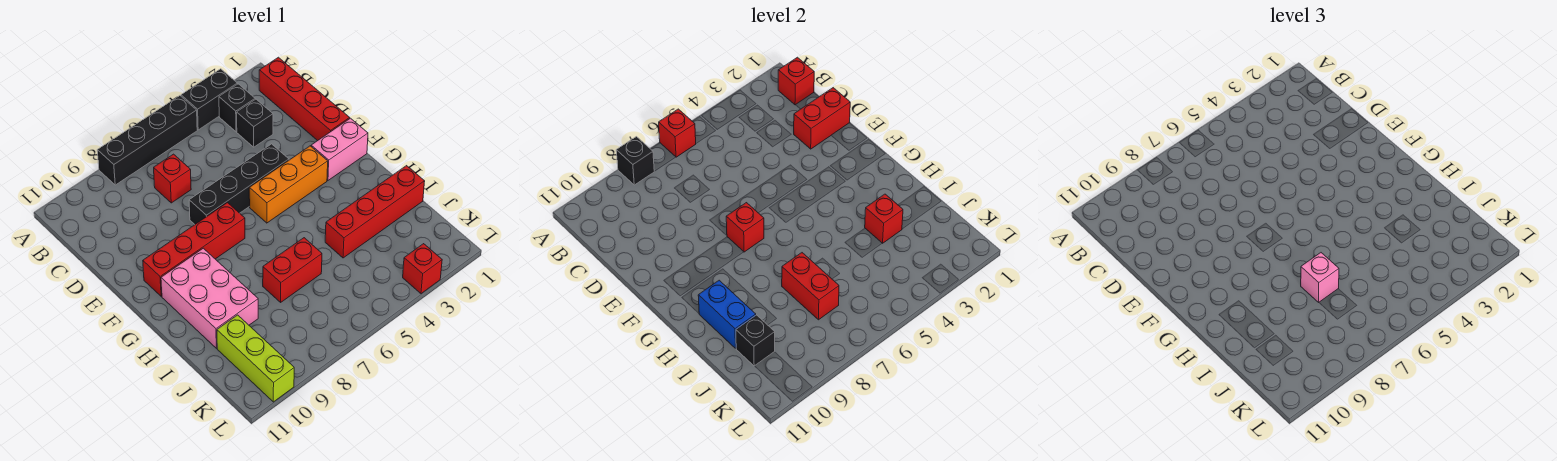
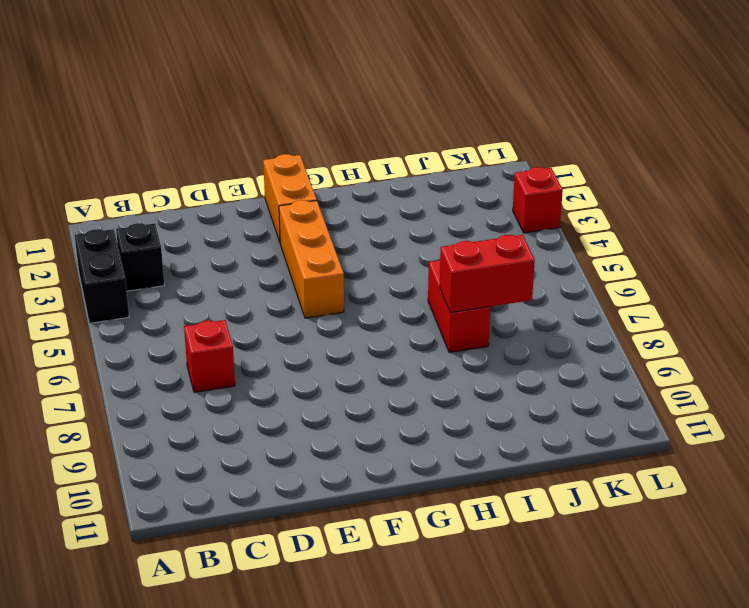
orange 1x2 brick [263,154,317,242] -> pink 1x2 brick [311,118,368,180]
none -> black 1x4 brick [97,96,197,185]
none -> red 1x4 brick [259,57,350,141]
none -> black 1x1 brick [237,99,273,147]

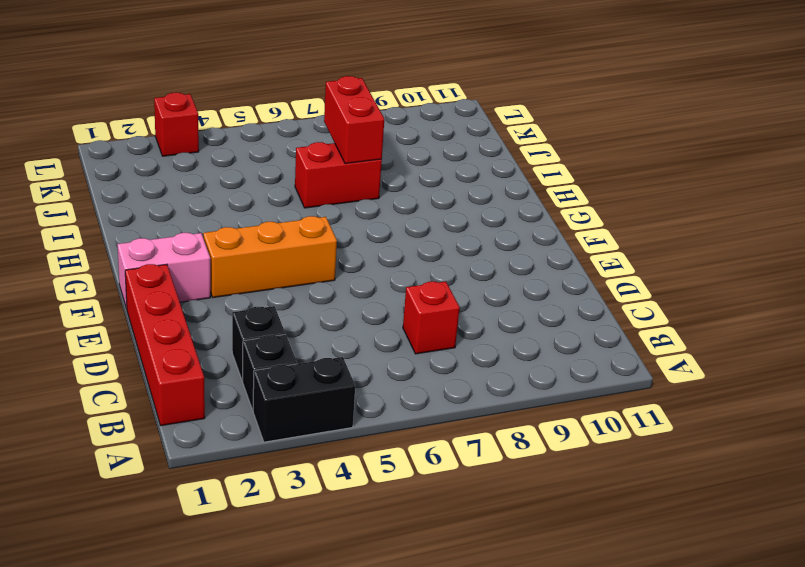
none -> black 1x4 brick [97,96,197,185]
none -> black 1x4 brick [189,144,289,224]
none -> red 1x4 brick [143,203,245,296]

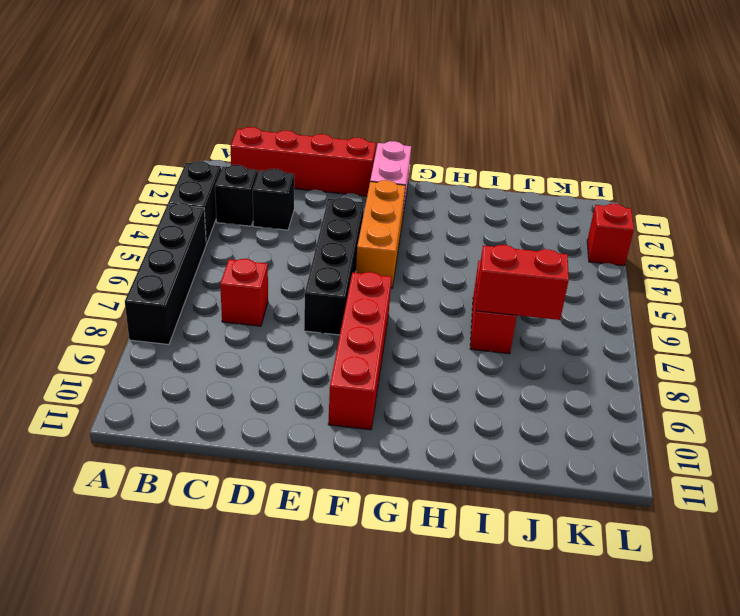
none -> pink 2x3 brick [161,248,258,348]
none -> red 1x4 brick [325,166,425,258]
none -> lime 1x3 brick [217,315,294,402]

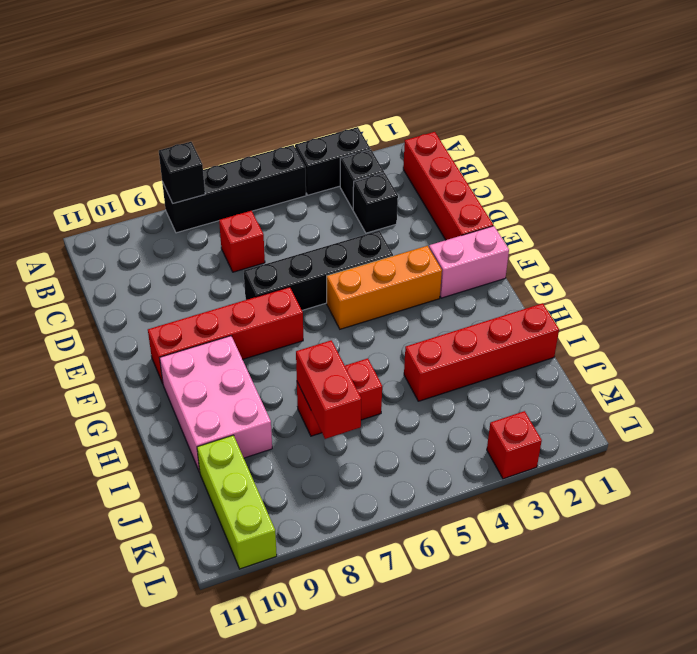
none -> red 1x1 brick [659,109,696,157]
none -> red 1x1 brick [778,57,814,105]
none -> red 1x2 brick [794,88,850,149]

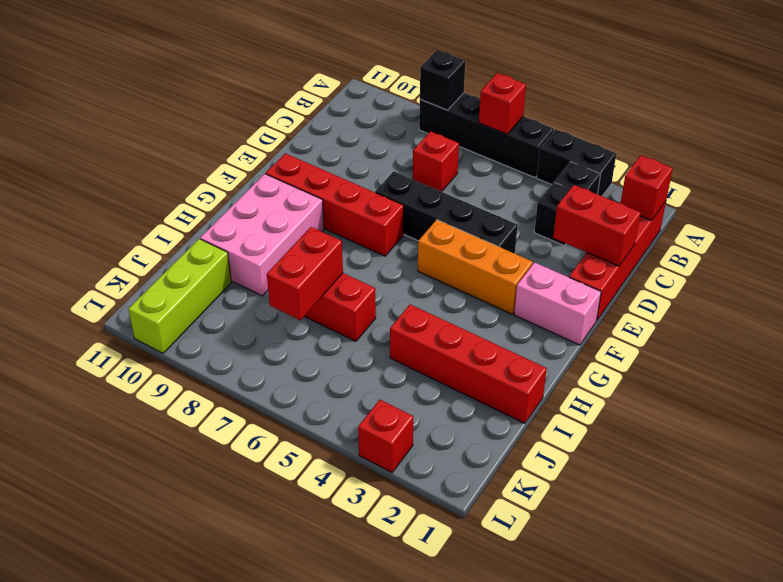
none -> red 1x1 brick [726,203,764,252]
none -> blue 1x2 brick [698,280,756,348]
none -> red 1x1 brick [865,194,903,243]

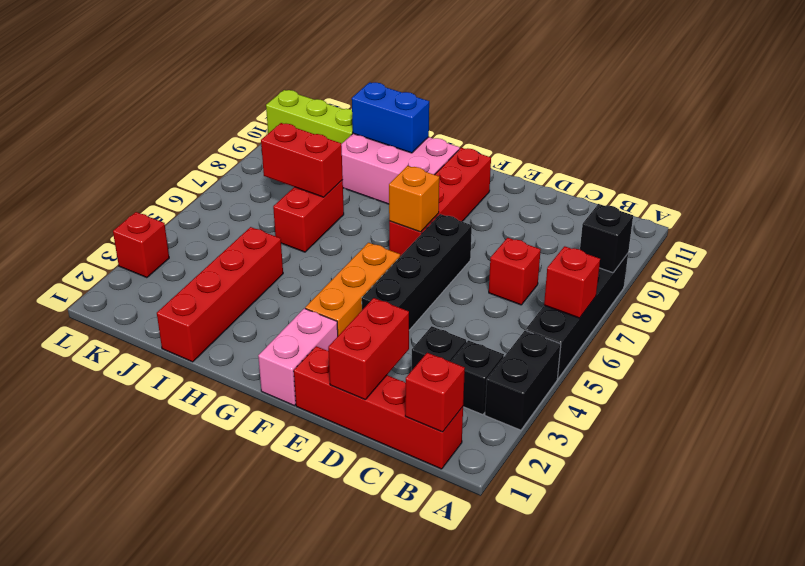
orange 1x1 brick [389,166,439,232] -> red 1x1 brick [726,203,764,252]
none -> red 1x1 brick [865,194,903,243]
none -> black 1x1 brick [736,315,775,366]
none -> pink 1x1 brick [1301,253,1339,302]

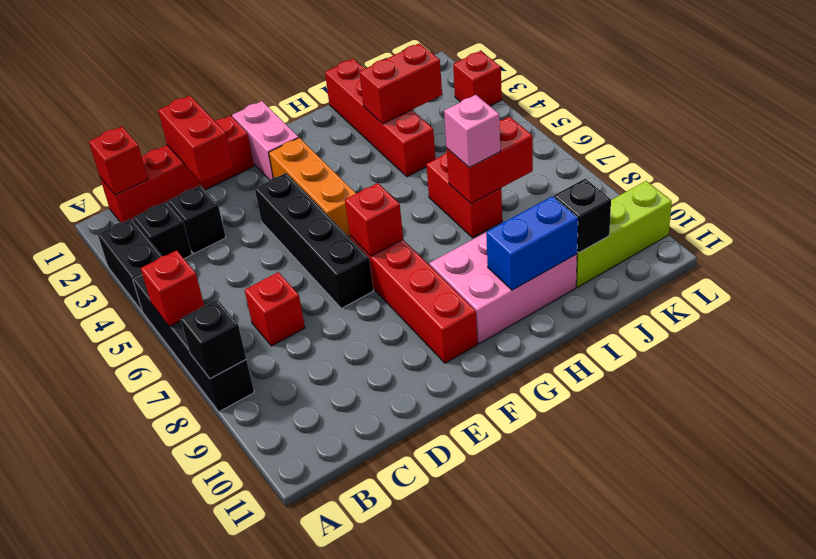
red 1x2 brick [359,43,442,124] -> red 1x1 brick [865,194,903,243]

